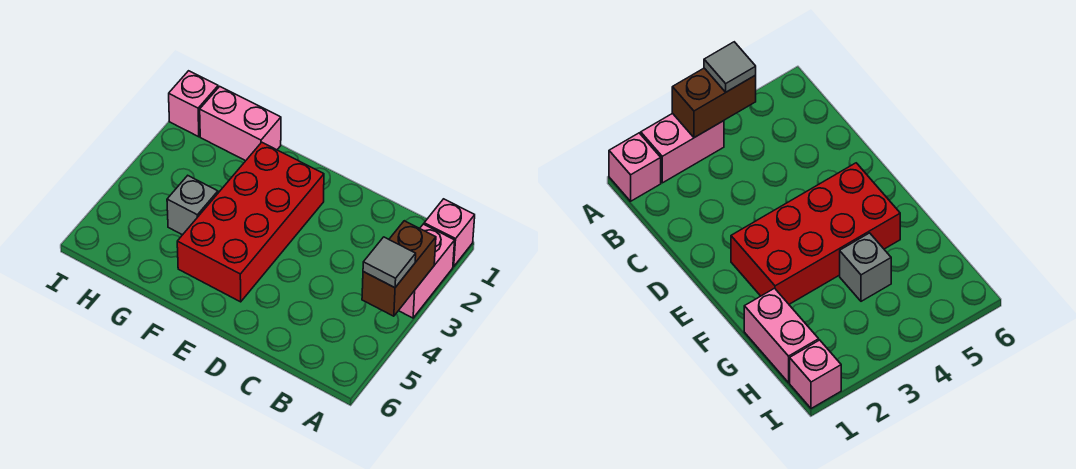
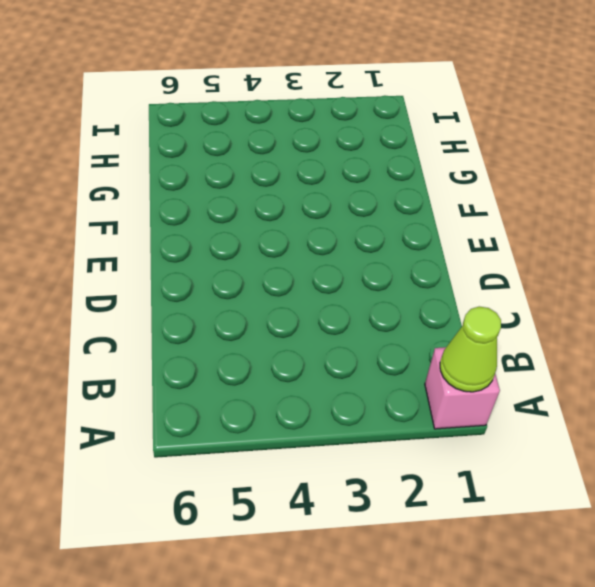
lime 1x1 cone [440,307,501,392] -> none
none -> pink 1x2 brick [399,224,455,318]
none -> red 2x4 brick [177,142,324,302]

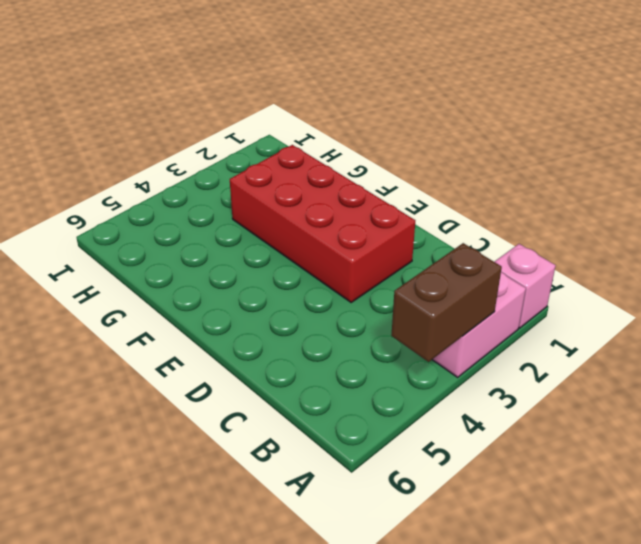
red 2x4 brick [230,145,415,302] -> red 2x4 brick turned to [177,142,324,302]
none -> pink 1x2 brick [200,86,281,161]
none -> grey 1x1 brick [167,176,218,235]

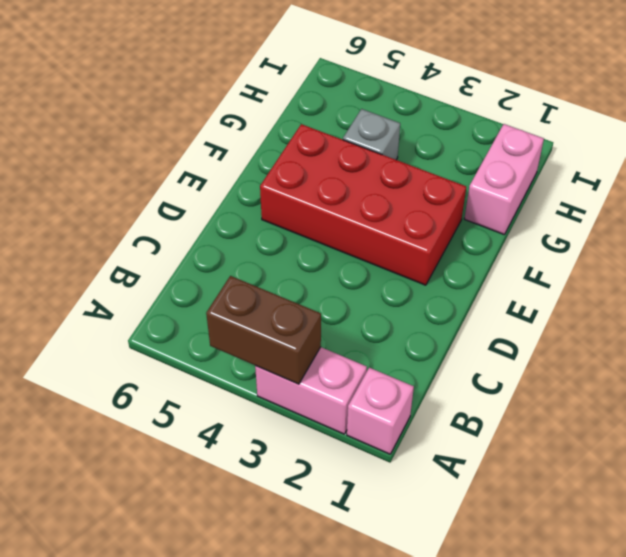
none -> pink 1x1 brick [169,71,218,137]
none -> grey 1x1 tile [363,237,416,288]

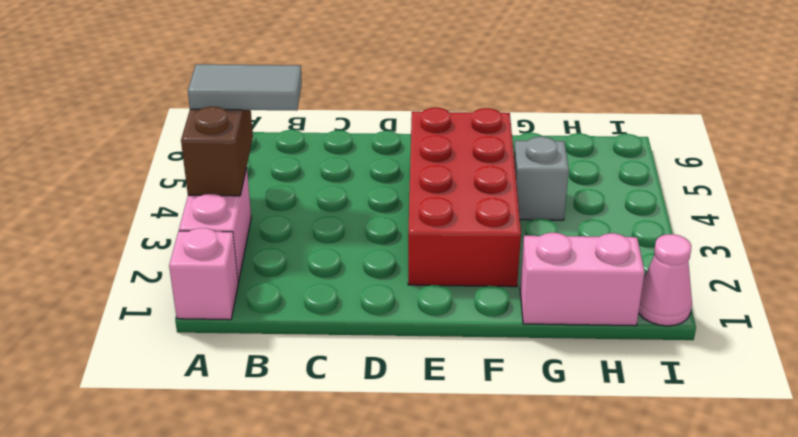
grey 1x2 tile [188,64,302,111] -> grey 1x1 tile [363,237,416,288]
pink 1x1 cone [639,234,692,326] -> pink 1x1 brick [169,71,218,137]

